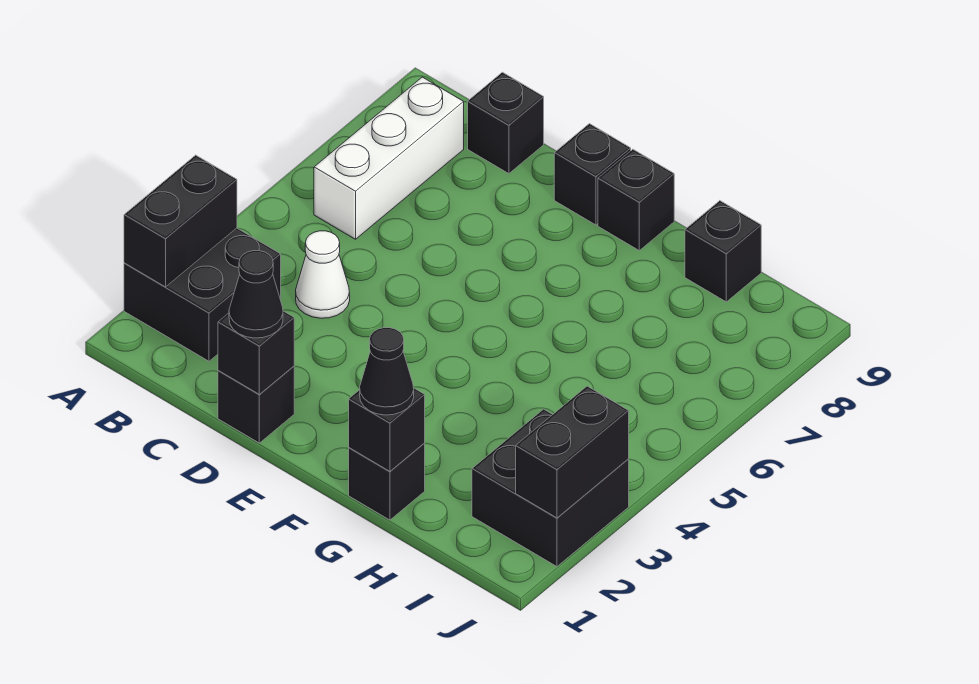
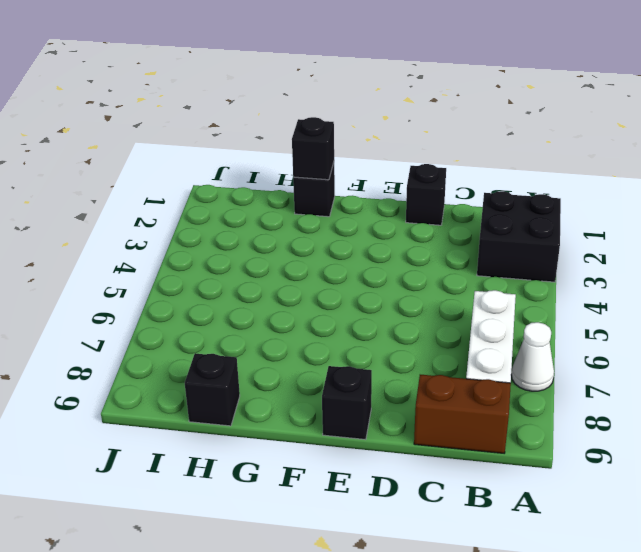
white 1x1 cone [511,322,554,391] -> white 1x1 cone moved to [296,231,350,318]
brown 1x2 brick [414,375,511,453] -> black 1x1 brick [468,72,544,174]
none -> black 1x1 brick [598,149,674,250]
none -> black 2x2 brick [472,409,629,566]
none -> black 1x2 brick [124,155,237,287]

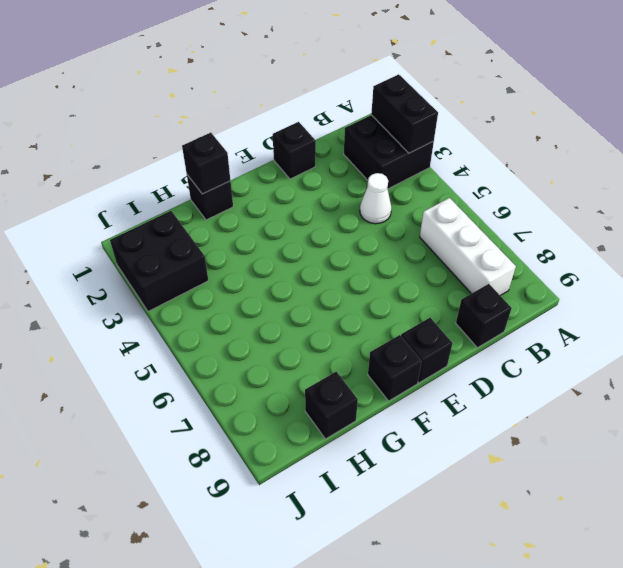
none -> black 1x1 brick [218,311,294,394]
none -> black 1x2 brick [516,386,629,518]
none -> black 1x1 cone [229,251,283,338]

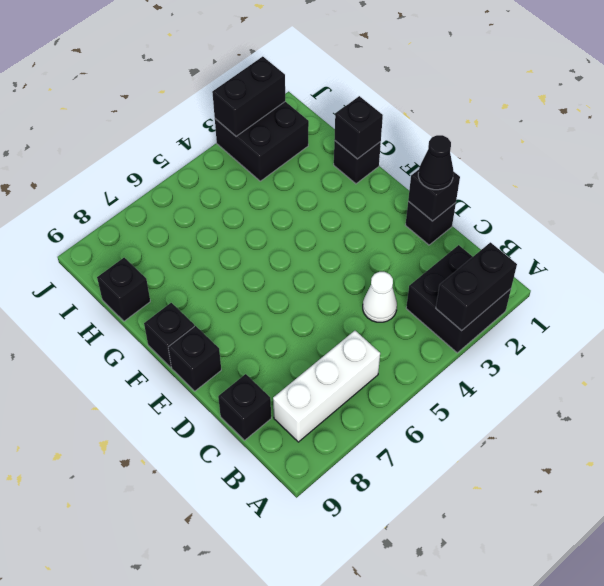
none -> black 1x1 cone [360,328,414,415]

